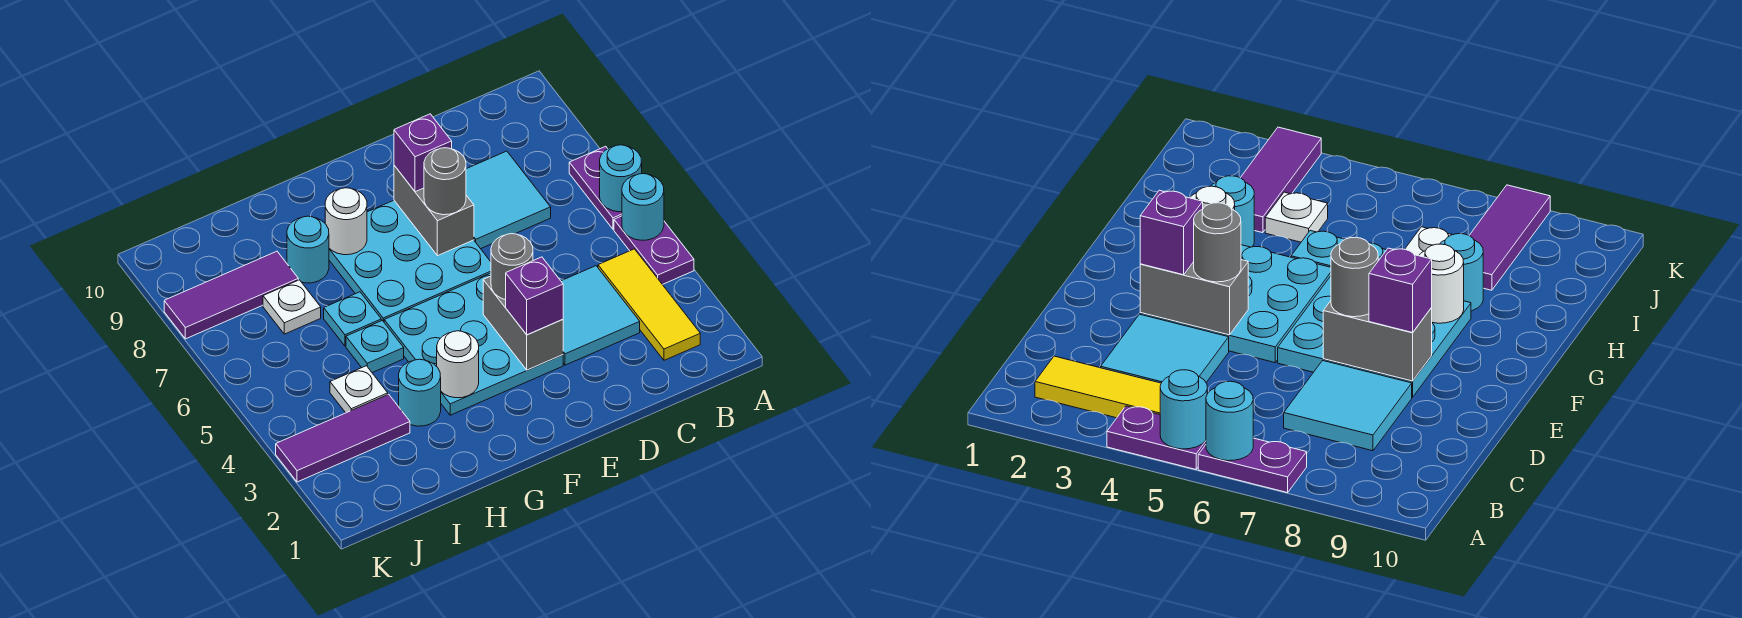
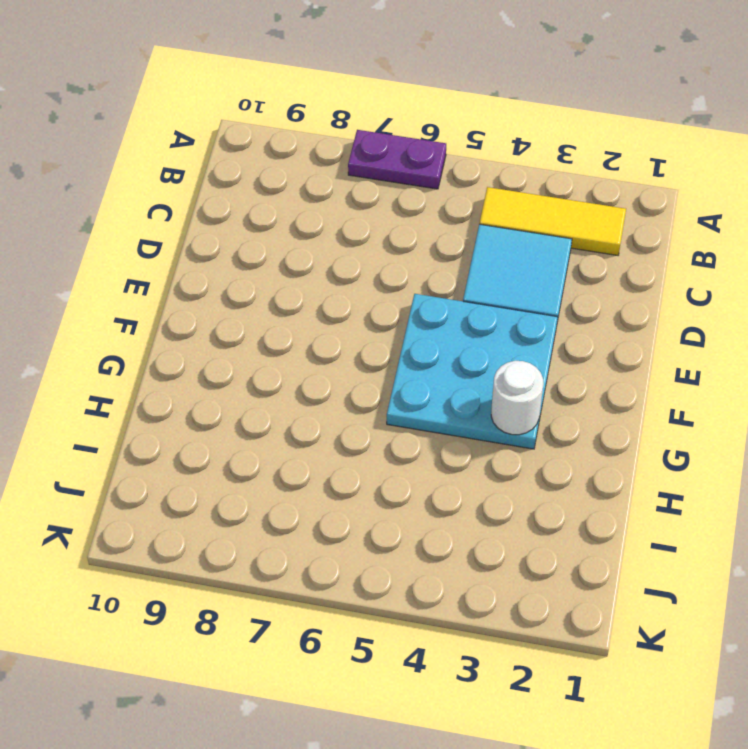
none -> purple 1x2 plate [614,216,694,285]
none -> cyan 2x2 tile [466,151,551,249]
none -> cyan 3x3 plate [329,200,491,322]

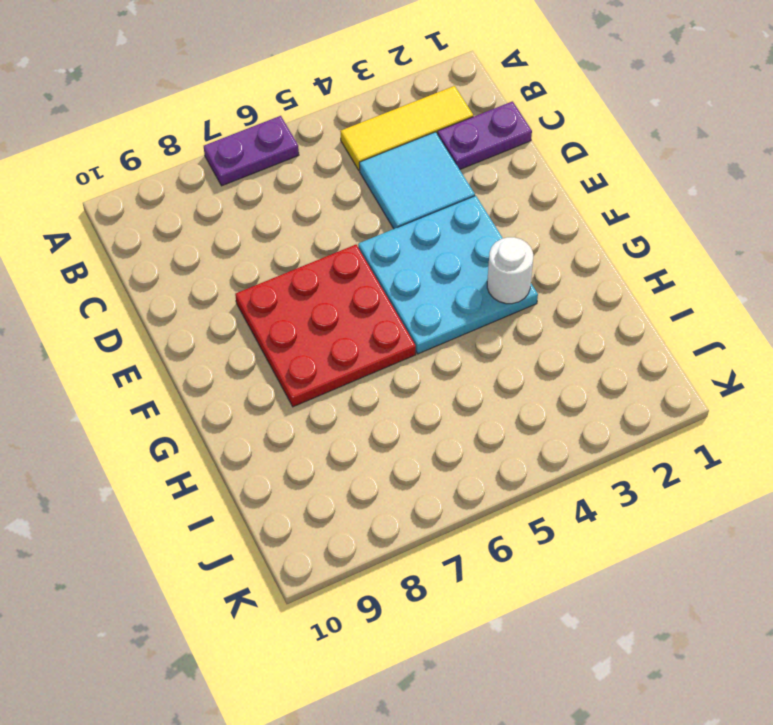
purple 1x2 plate [438,101,532,169] -> purple 1x2 plate moved to [614,216,694,285]
red 3x3 plate [235,245,416,407] -> cyan 3x3 plate [329,200,491,322]
none -> cyan 2x2 tile [466,151,551,249]
none -> cyan 1x1 round brick [399,359,441,426]
none -> cyan 1x1 plate [346,320,404,373]

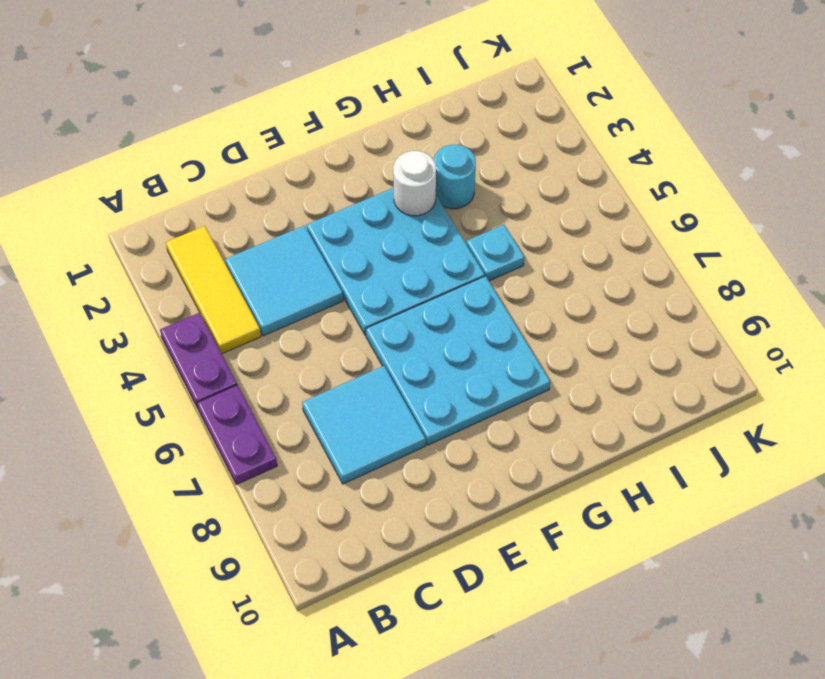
none -> cyan 1x1 plate [324,292,381,346]
none -> cyan 1x1 round brick [287,216,329,283]
none -> purple 1x3 tile [276,394,410,482]

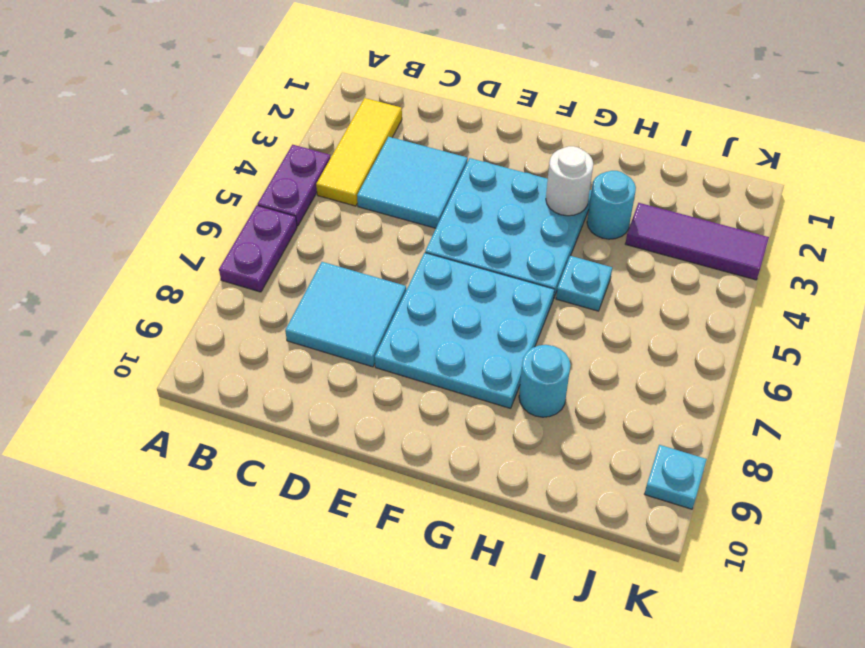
cyan 1x1 plate [645,445,707,509] -> cyan 1x1 plate moved to [324,292,381,346]
none -> white 1x1 plate [330,366,388,413]
none -> white 1x1 plate [263,280,321,334]
none -> purple 1x3 tile [164,251,298,339]

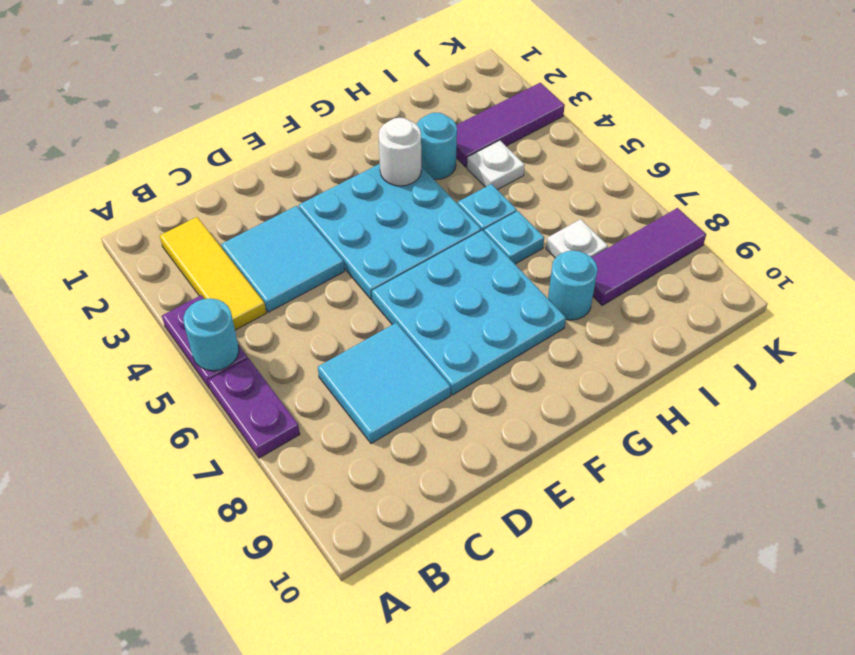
none -> cyan 1x1 round brick [600,145,642,212]
none -> grey 1x2 brick [483,276,563,370]
none -> grey 1x2 brick [394,165,474,256]

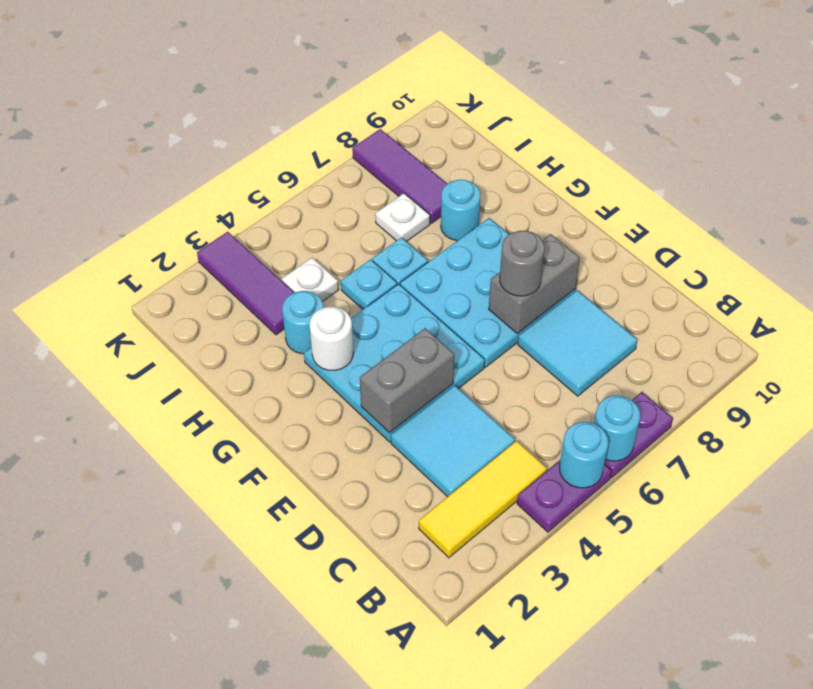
none -> white 1x1 round brick [325,188,367,255]
none -> purple 1x1 brick [506,257,563,335]
none -> grey 1x1 round brick [491,234,533,300]

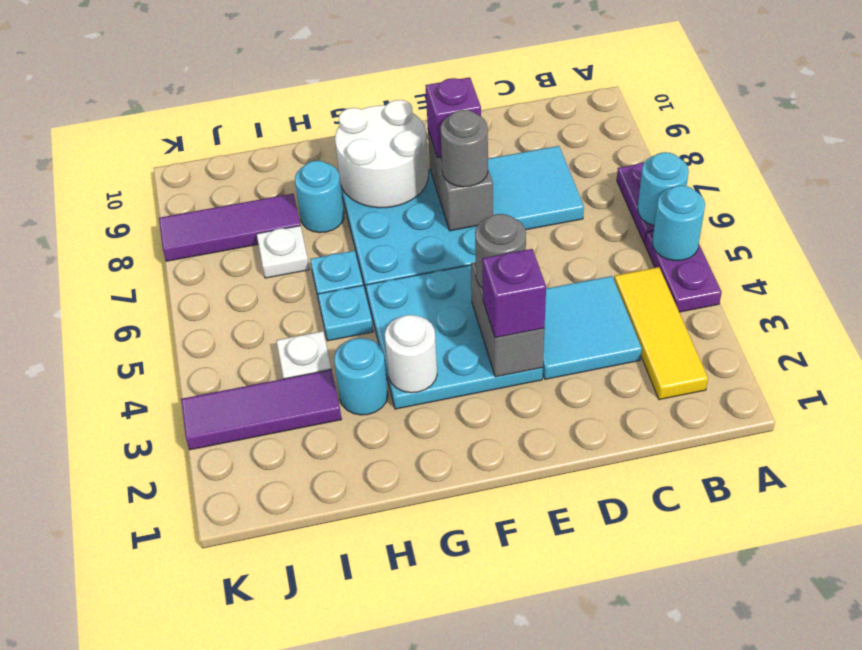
white 2x2 round brick [335,100,429,208] -> white 1x1 round brick [325,188,367,255]

